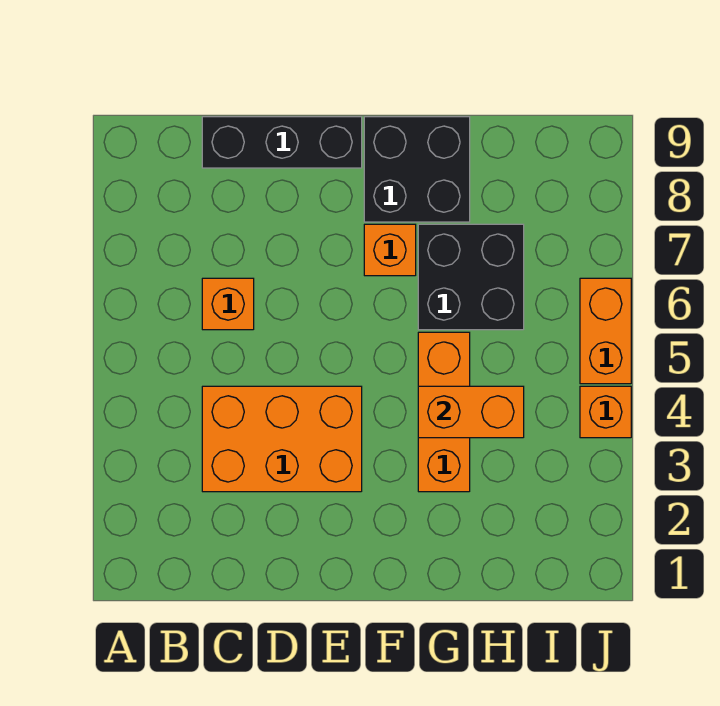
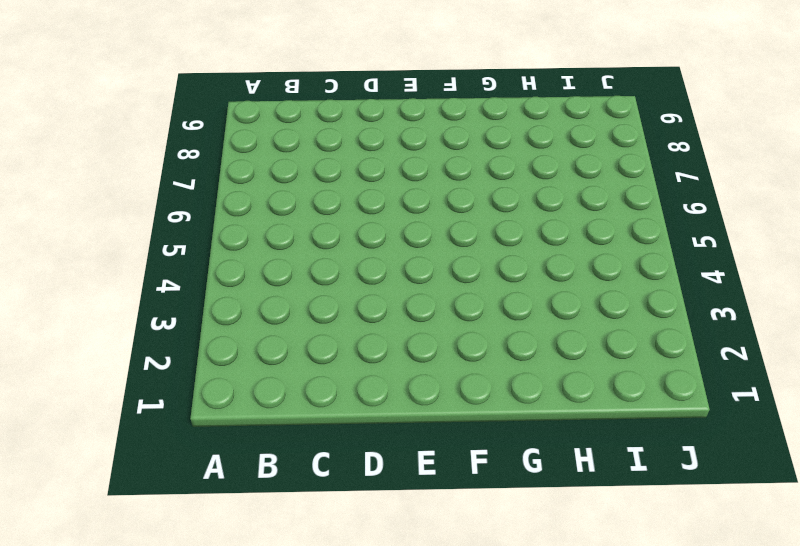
none -> orange 2x3 brick [202,386,362,492]
none -> orange 1x1 brick [202,278,254,330]

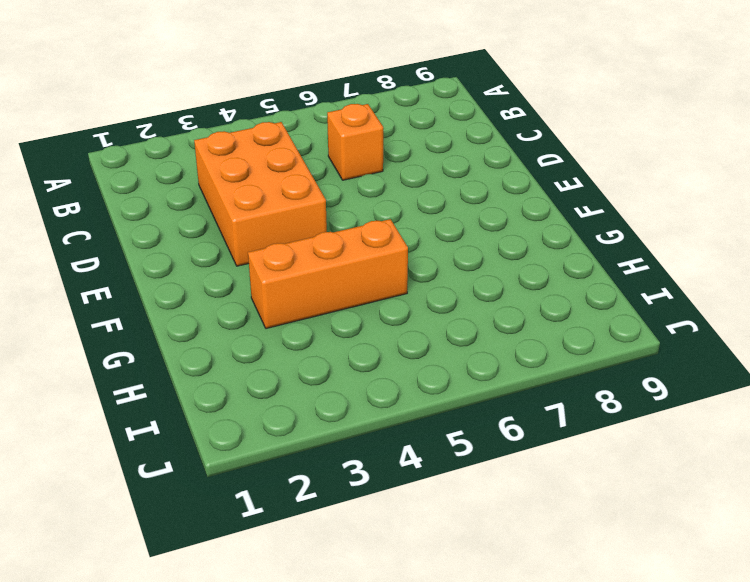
none -> black 1x3 brick [202,117,362,168]
none -> orange 1x1 brick [364,224,416,276]

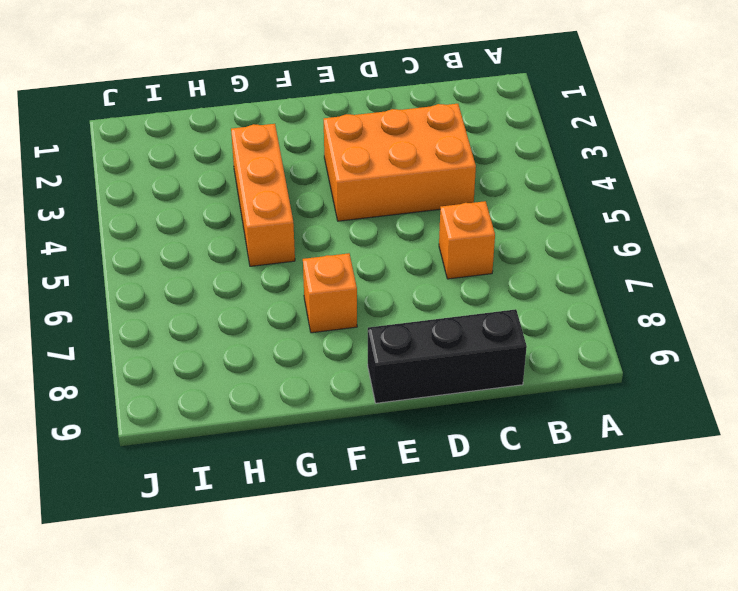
none -> black 2x2 brick [364,117,470,222]
none -> black 2x2 brick [418,224,524,330]

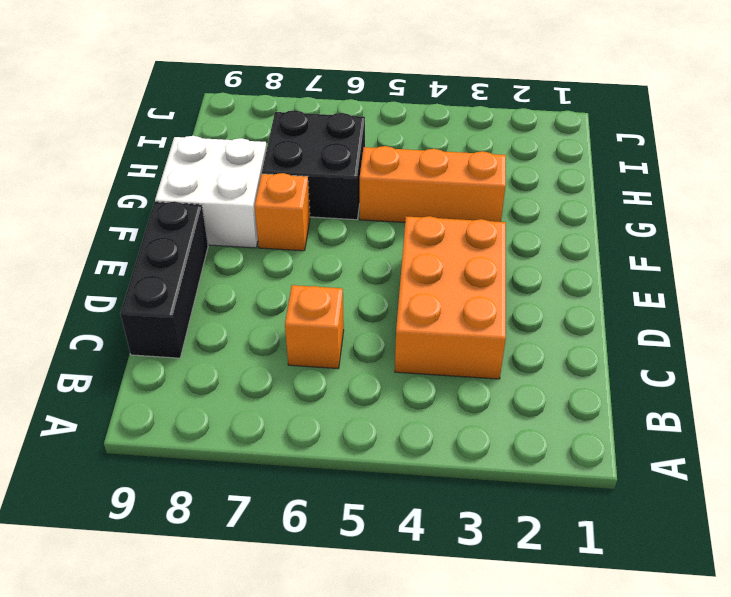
white 2x2 brick [155,136,267,248] -> black 2x2 brick [364,117,470,222]
none -> orange 1x1 brick [580,386,631,438]
none -> orange 1x2 brick [580,278,631,384]

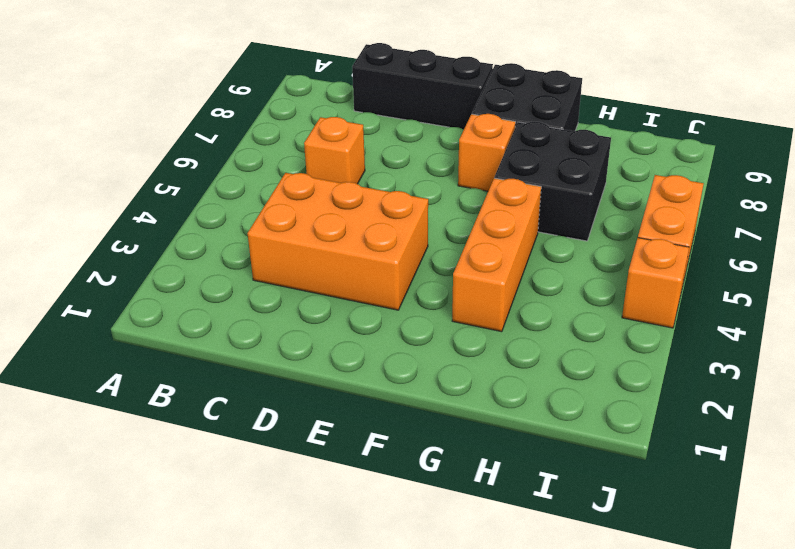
none -> orange 1x2 brick [418,386,524,438]

